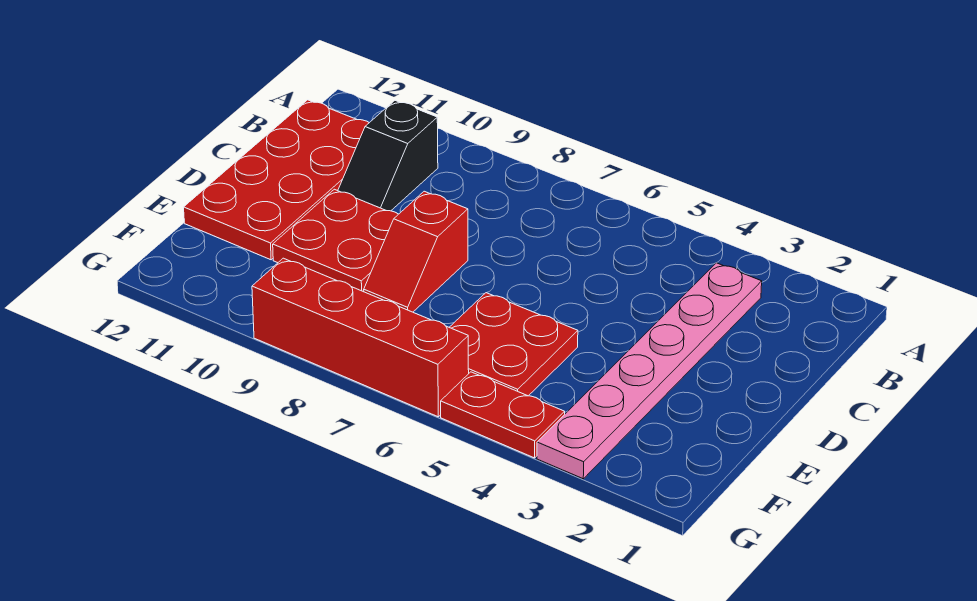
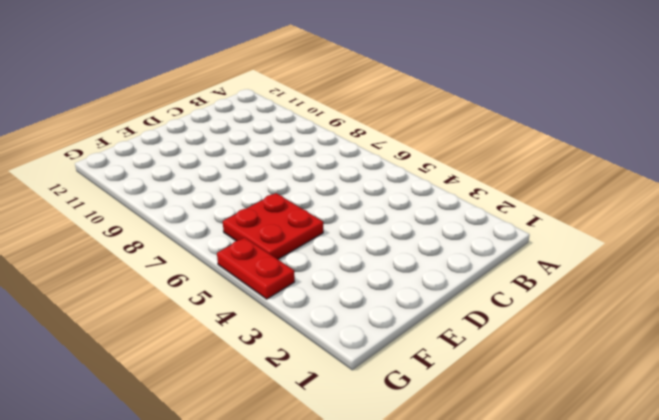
none -> pink 1x6 plate [537,263,762,479]
none -> black 1x2 slope [338,101,438,211]

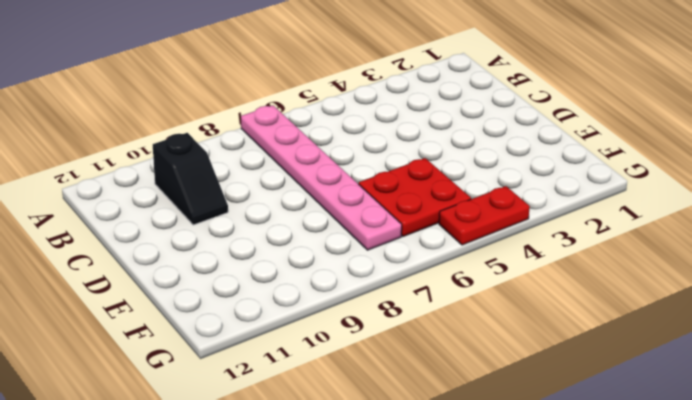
pink 1x6 plate [241,105,402,250] -> pink 1x6 plate moved to [537,263,762,479]
none -> red 2x4 plate [184,100,369,260]
none -> red 1x2 slope [364,191,468,312]

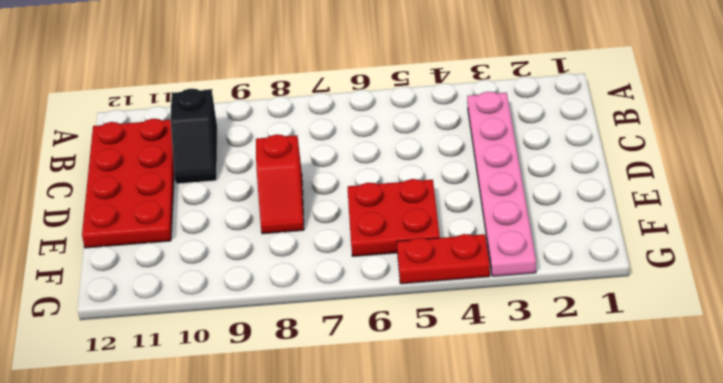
none -> red 2x2 plate [273,189,398,292]
none -> red 1x4 brick [252,258,469,417]

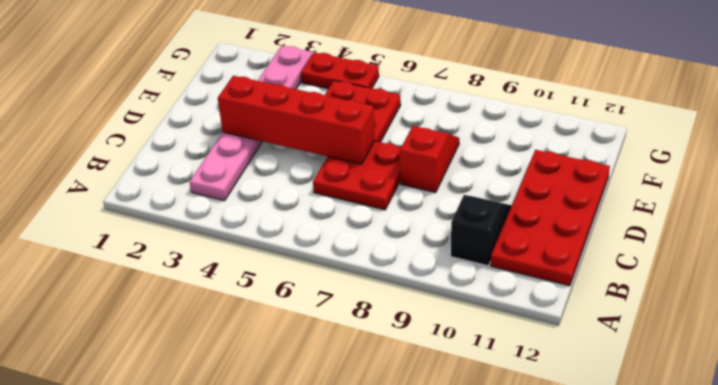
red 2x2 plate [313,141,401,210] -> red 2x2 plate moved to [273,189,398,292]
red 1x4 brick [218,76,375,164] -> red 1x4 brick moved to [252,258,469,417]

